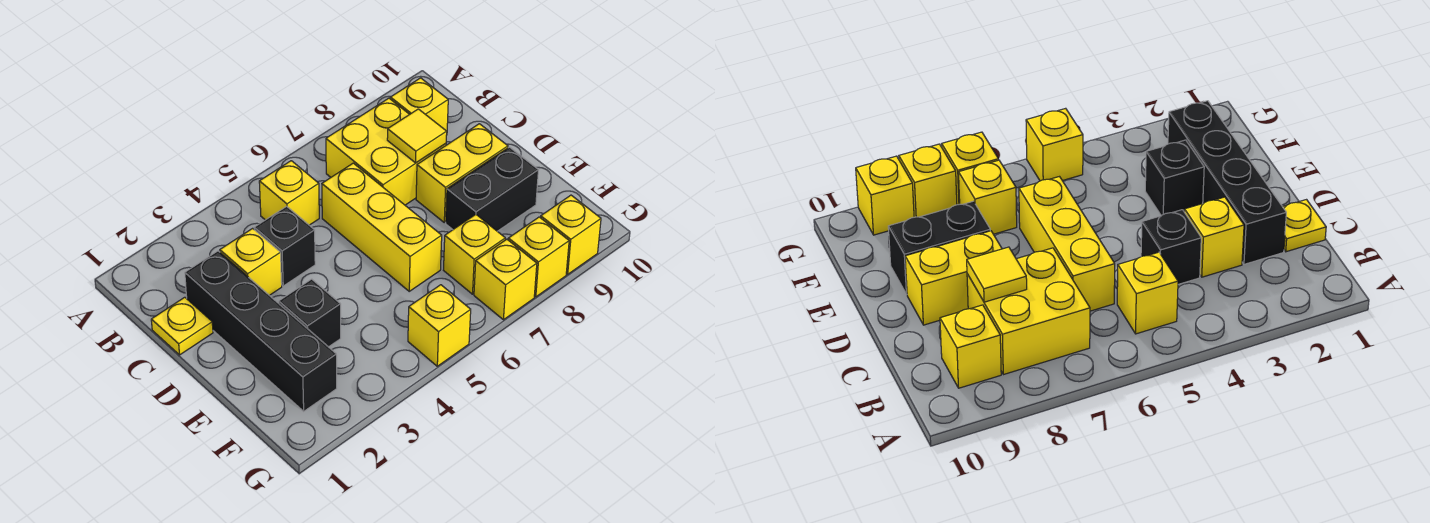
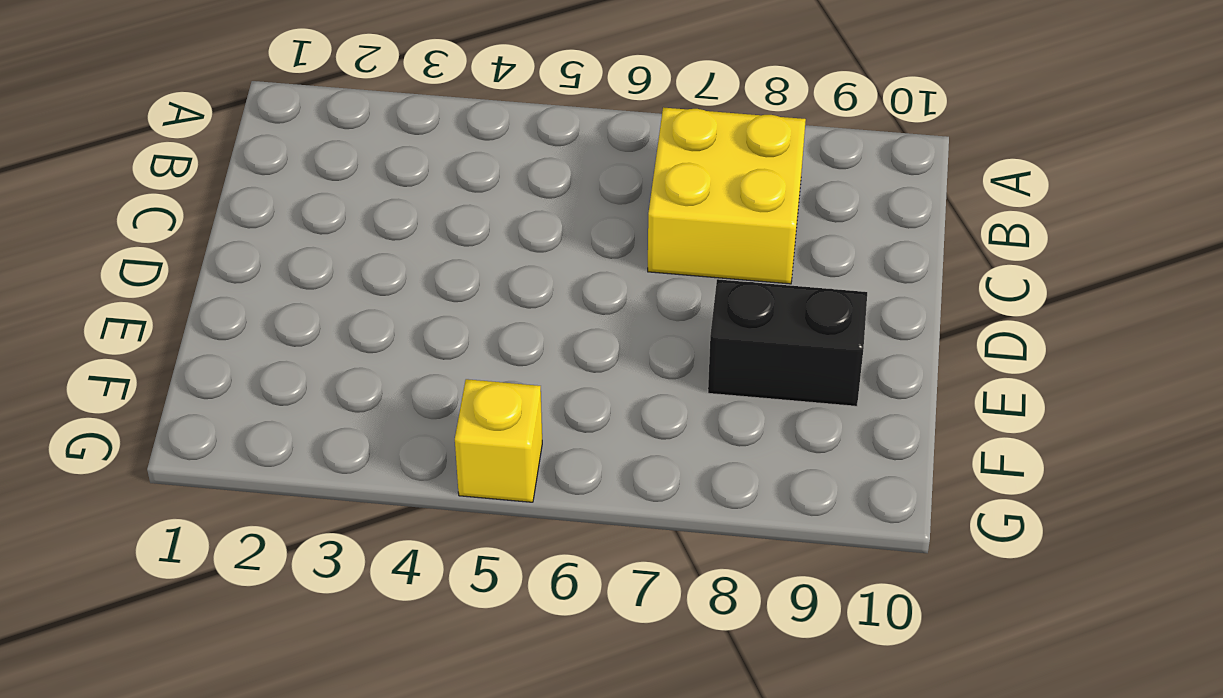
none -> yellow 1x1 brick [259,161,319,225]
none -> yellow 1x1 brick [390,78,448,131]
none -> yellow 1x1 plate [151,297,213,355]

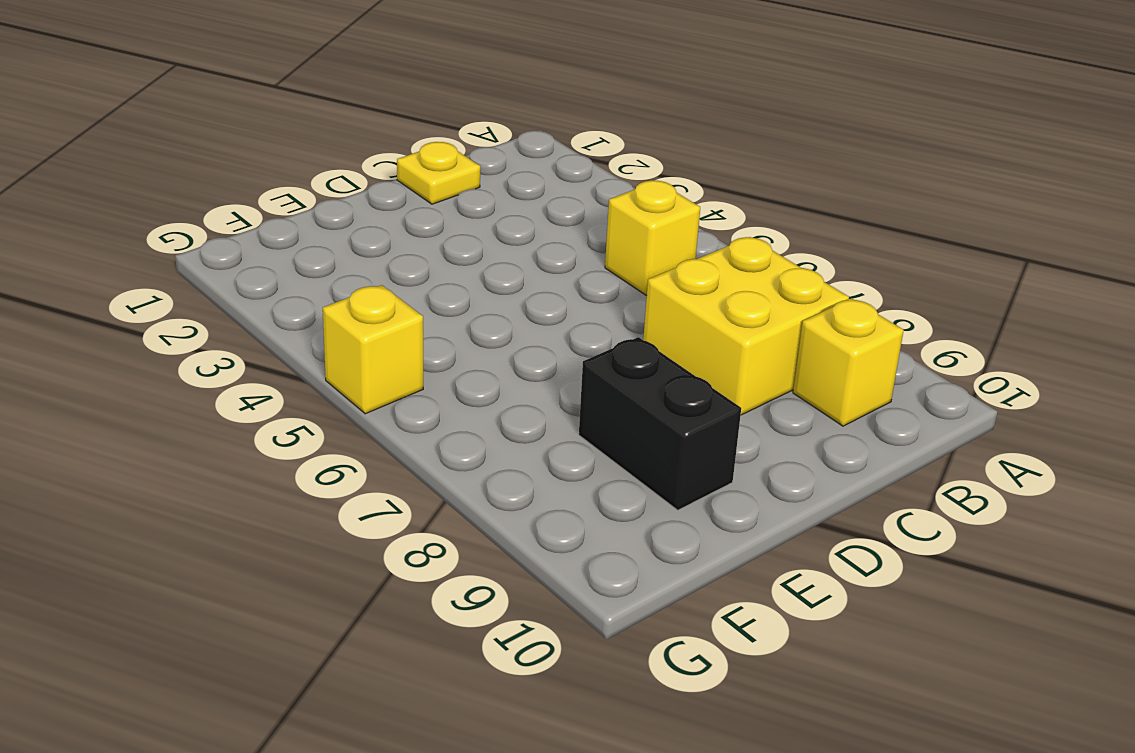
none -> black 1x4 brick [185,251,337,411]
none -> yellow 1x1 brick [220,228,282,295]
none -> black 1x1 brick [254,206,315,286]

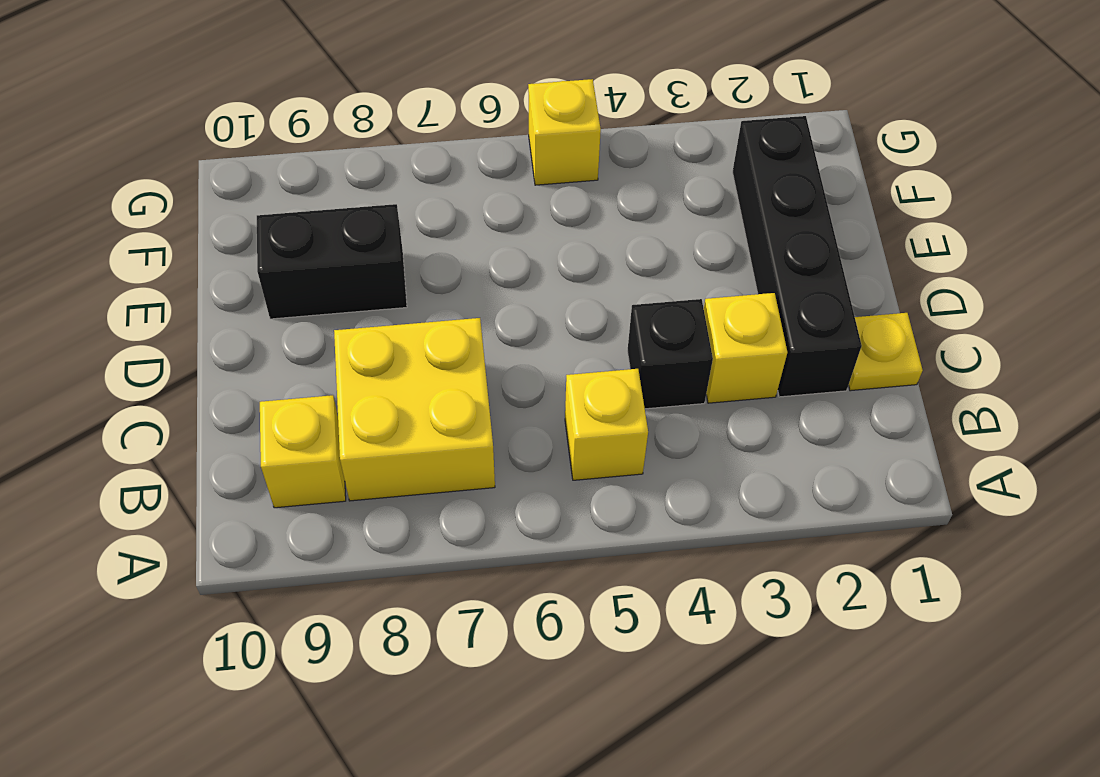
none -> yellow 1x3 brick [322,163,442,291]
none -> yellow 1x2 brick [416,124,508,222]
none -> black 1x1 brick [279,279,341,347]

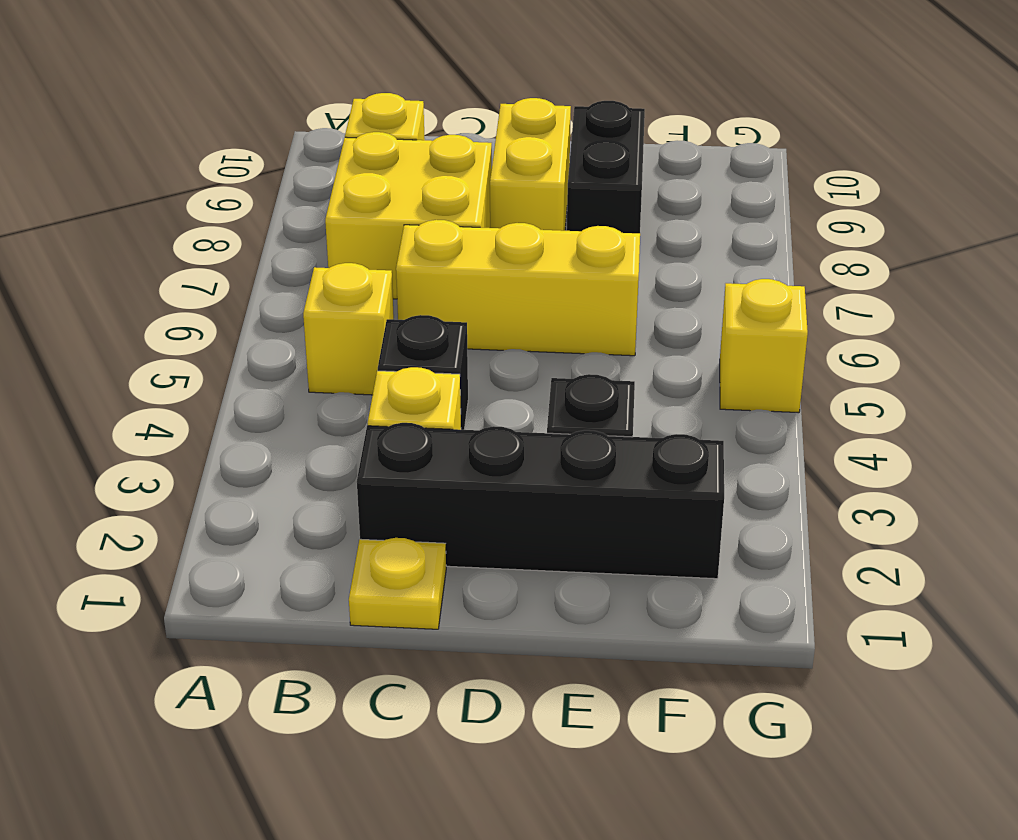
none -> yellow 1x1 brick [444,214,505,294]
none -> yellow 1x1 brick [474,239,537,320]
none -> yellow 1x1 brick [508,217,569,297]

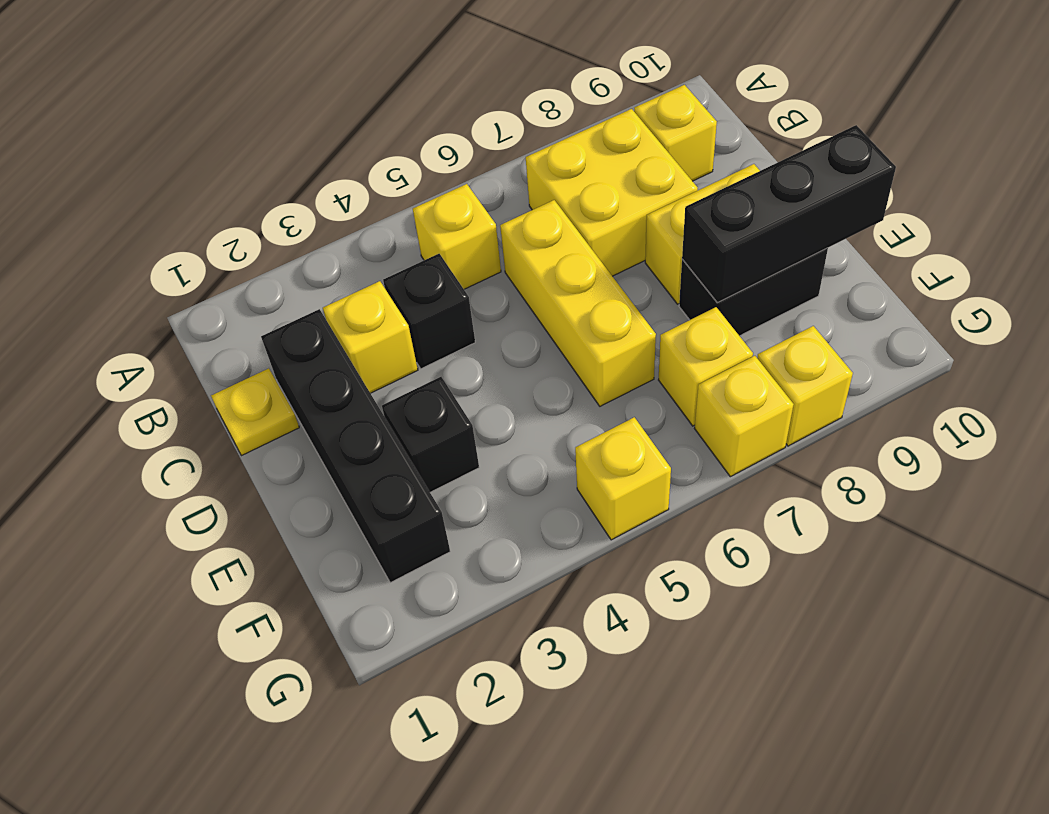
black 1x3 brick [682,125,896,303] -> none
none -> yellow 1x1 brick [541,195,601,274]
none -> yellow 1x1 tile [387,109,447,163]

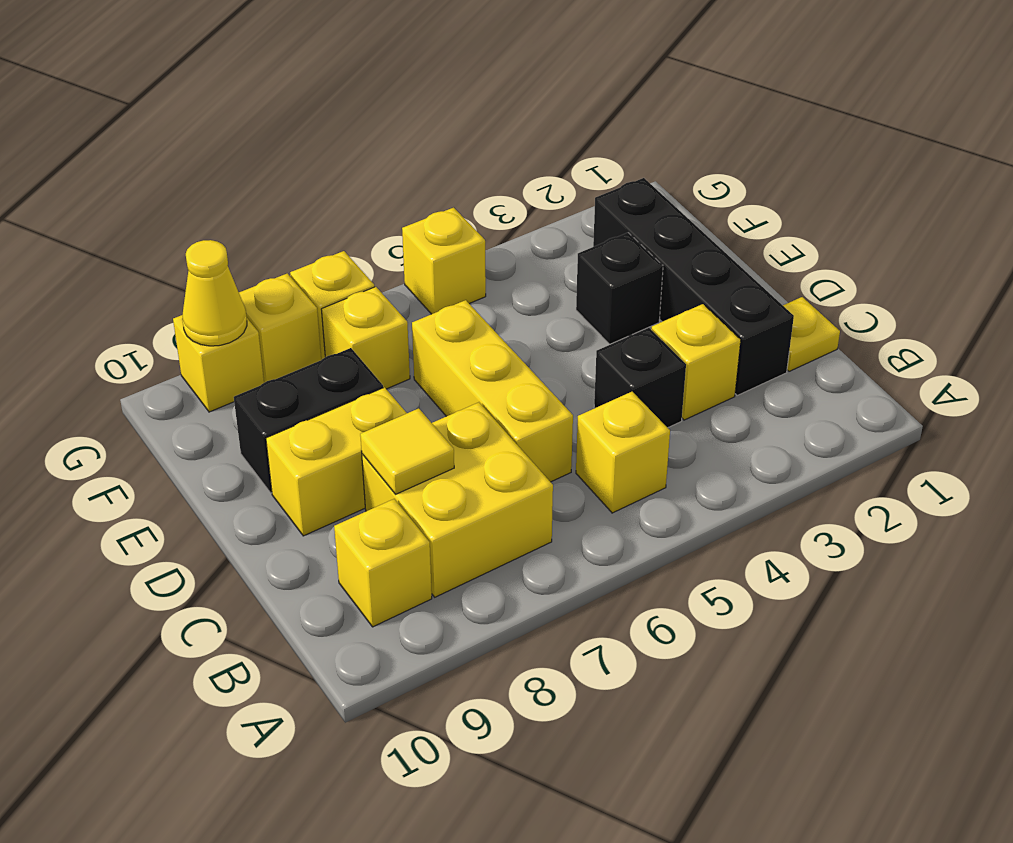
yellow 1x1 cone [182,240,247,346] -> none

